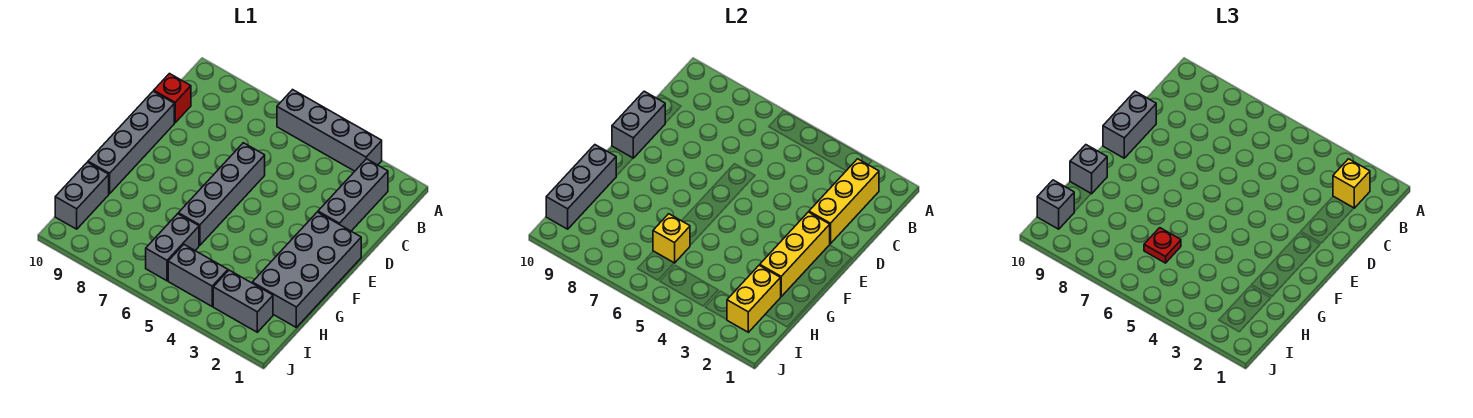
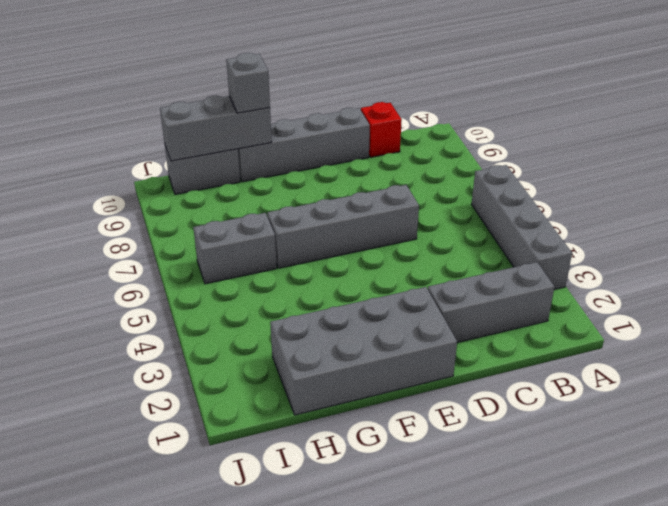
none -> grey 1x2 brick [213,270,273,332]
none -> grey 1x2 brick [168,245,228,306]
none -> yellow 1x3 brick [809,159,879,244]

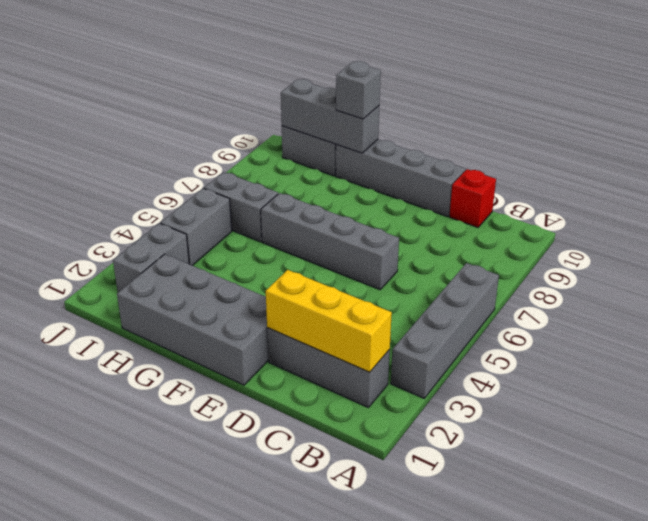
none -> grey 1x2 brick [612,91,665,158]
none -> yellow 1x3 brick [760,212,830,297]
none -> yellow 1x2 brick [727,265,781,332]

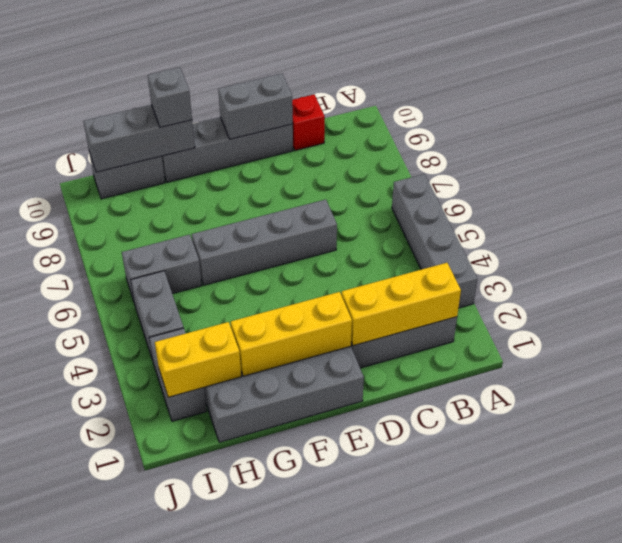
none -> yellow 1x1 brick [653,214,690,263]
none -> yellow 1x1 brick [1333,159,1370,208]
none -> grey 1x2 brick [1103,91,1156,158]

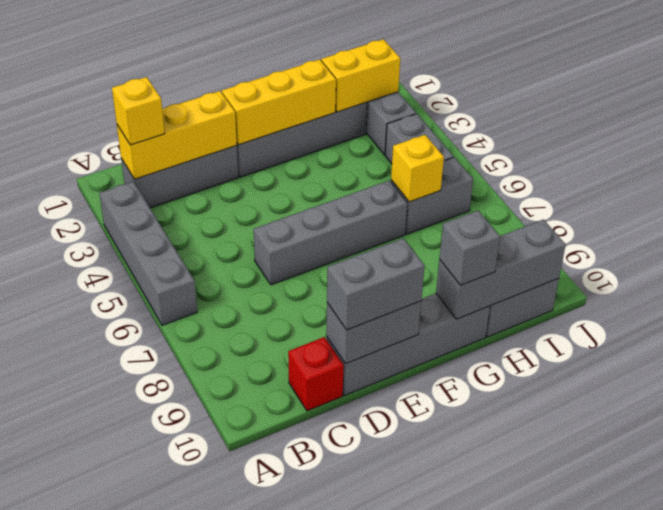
none -> red 1x1 plate [1144,228,1181,263]
none -> grey 1x1 brick [1037,180,1074,229]

